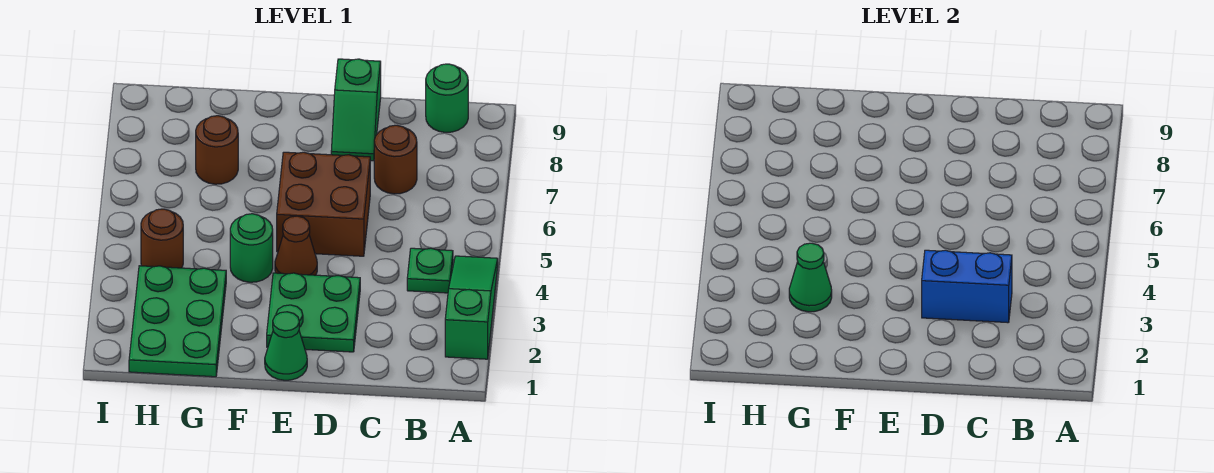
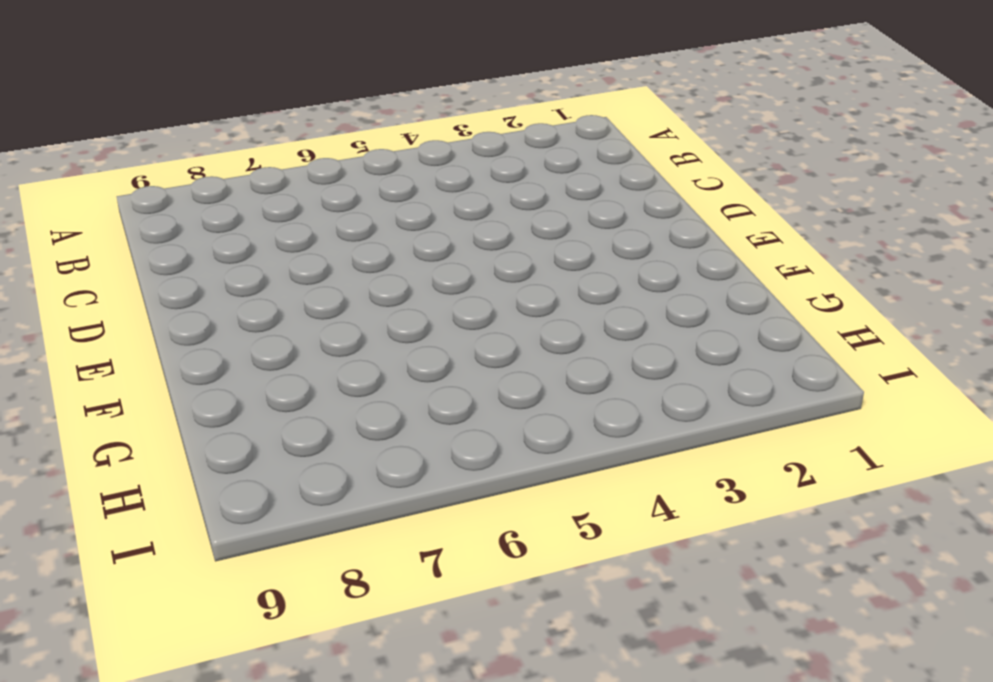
none -> green 1x3 slope [445,256,498,359]
none -> green 1x1 plate [407,248,453,293]
none -> green 1x1 round brick [426,64,468,132]

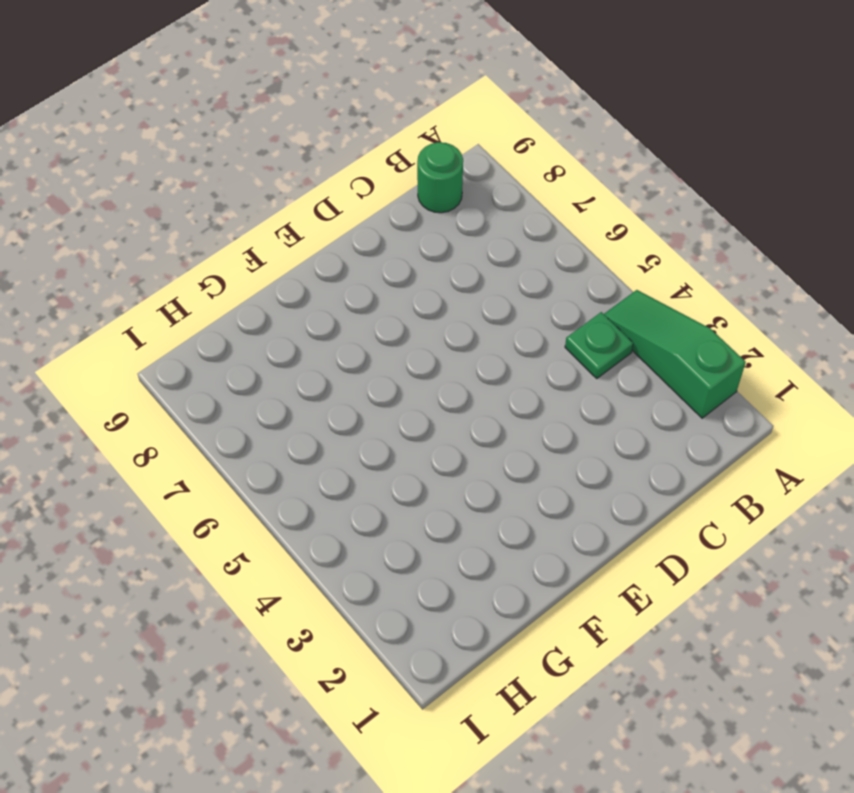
none -> brown 1x1 round brick [374,125,417,194]
none -> green 2x2 plate [267,273,360,352]
none -> brown 2x2 brick [277,152,370,256]

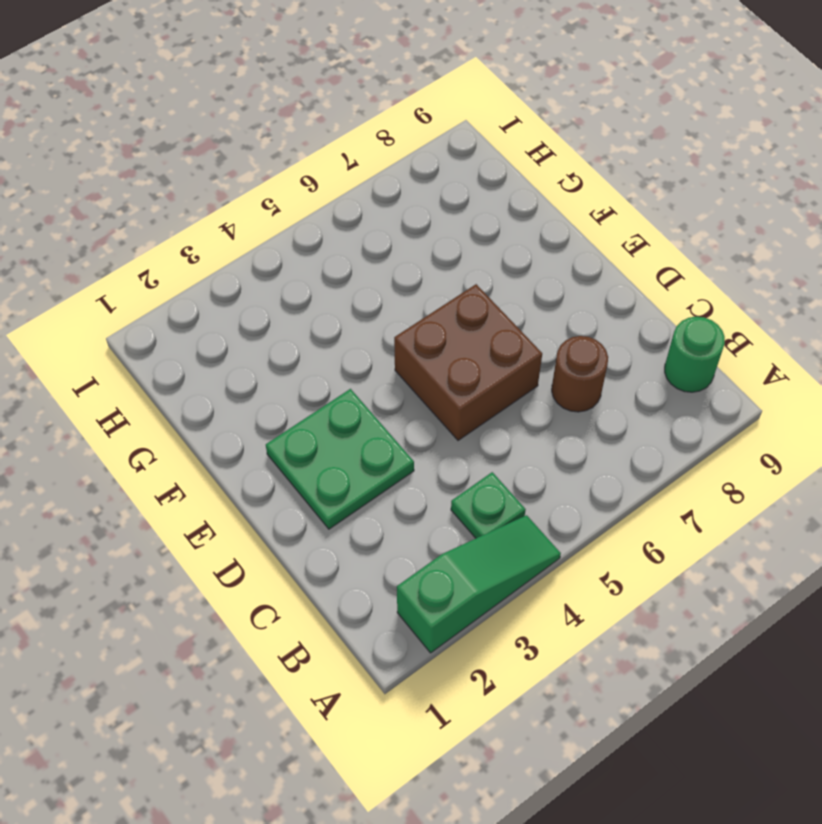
none -> green 1x2 slope [331,59,381,161]
none -> green 1x1 cone [265,312,307,380]
none -> brown 1x1 cone [275,216,317,275]

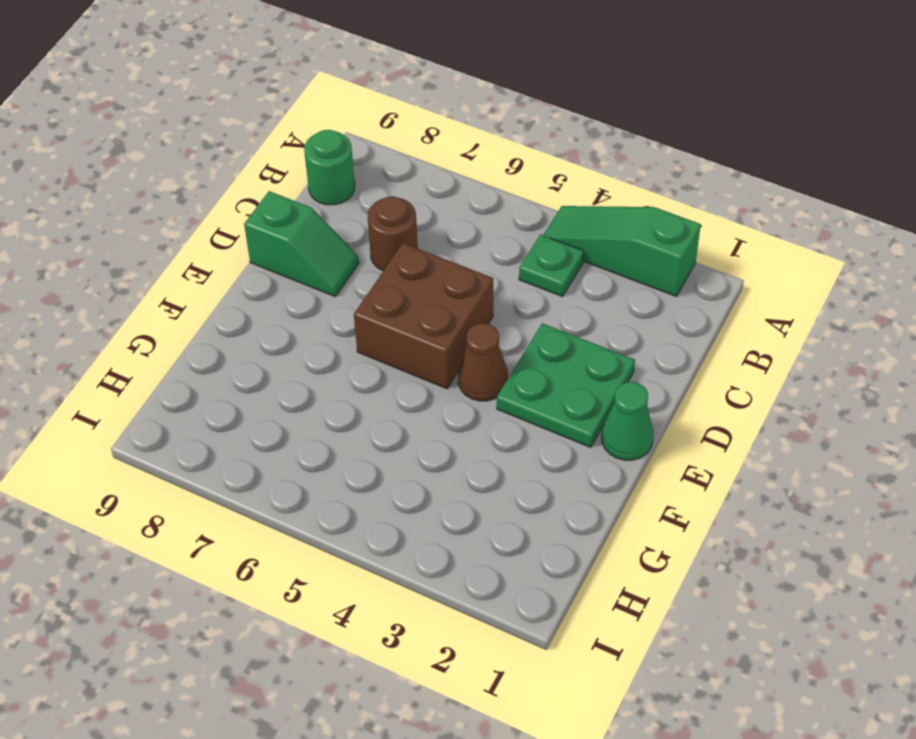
none -> green 1x1 round brick [230,214,273,282]
none -> green 2x3 plate [129,266,226,377]
none -> brown 1x1 round brick [196,116,238,184]

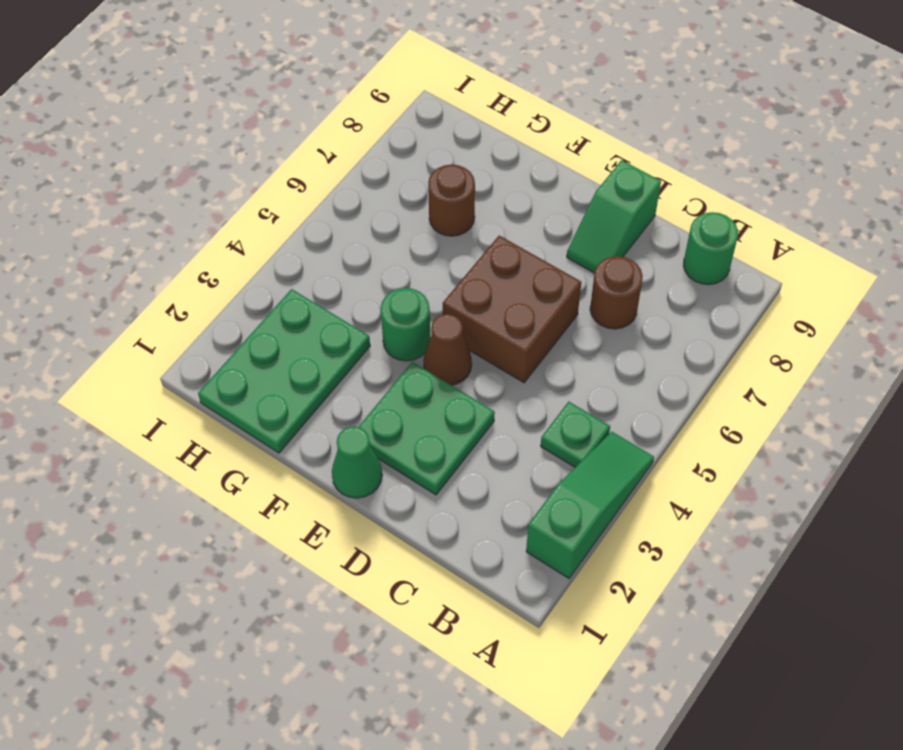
none -> brown 1x1 round brick [141,209,183,268]
none -> blue 1x2 brick [922,250,1012,323]
none -> green 1x1 cone [789,243,832,312]

